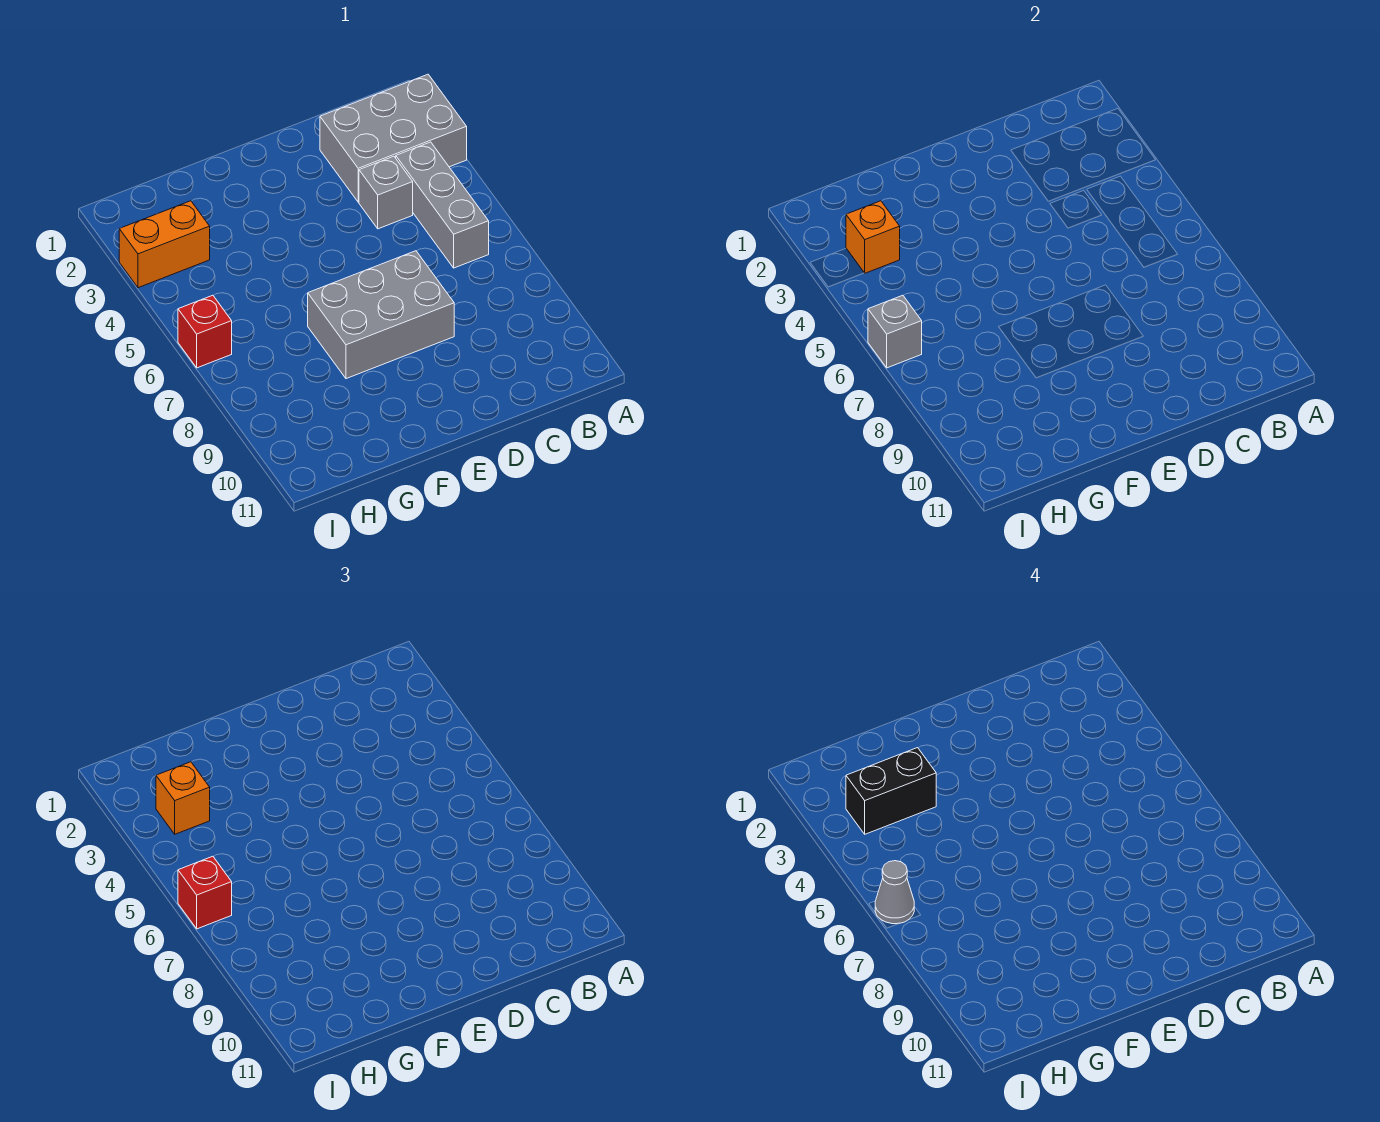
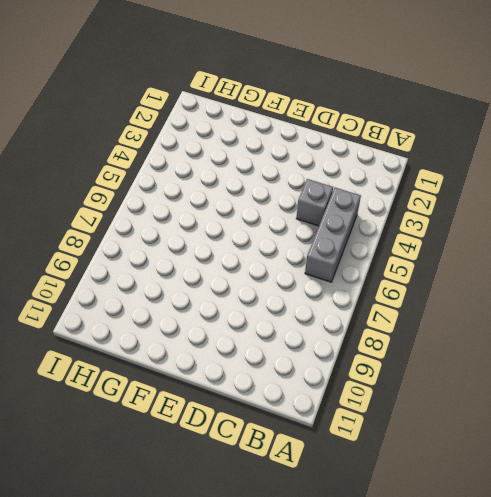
none -> grey 2x3 brick [320,74,467,202]
none -> grey 2x3 brick [308,251,454,379]
none -> orange 1x2 brick [119,201,210,288]

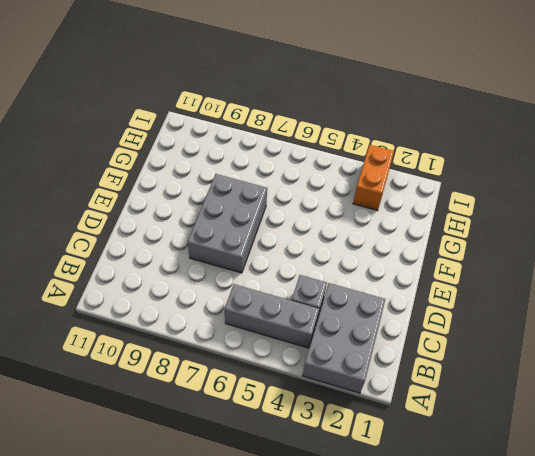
none -> red 1x1 brick [178,295,232,368]
none -> orange 1x1 brick [846,201,900,273]
none -> grey 1x1 brick [868,295,922,368]

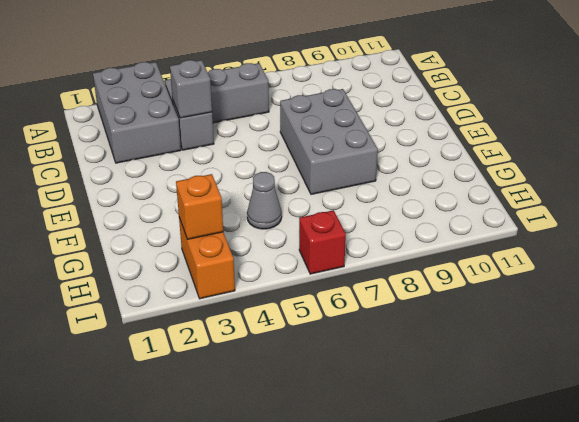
grey 1x1 brick [170,60,212,118] -> grey 1x1 brick moved to [868,295,922,368]
grey 1x1 cone [247,172,282,229] -> grey 1x1 cone moved to [875,861,914,924]
none -> orange 1x1 brick [156,762,210,834]
none -> red 1x1 brick [178,856,232,929]
none -> black 1x2 brick [846,748,936,834]

